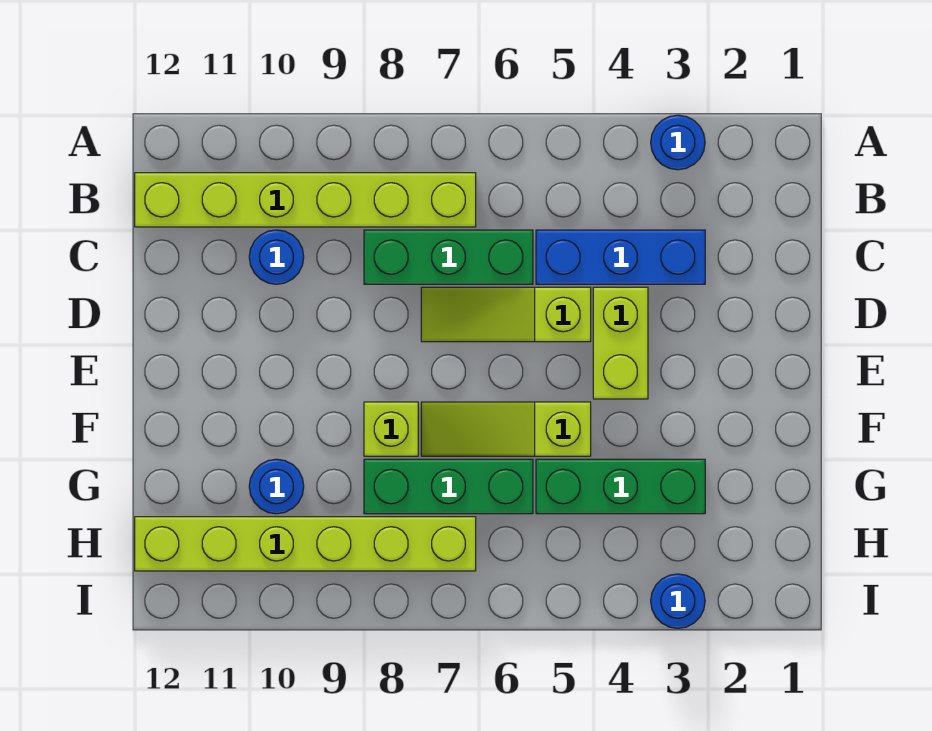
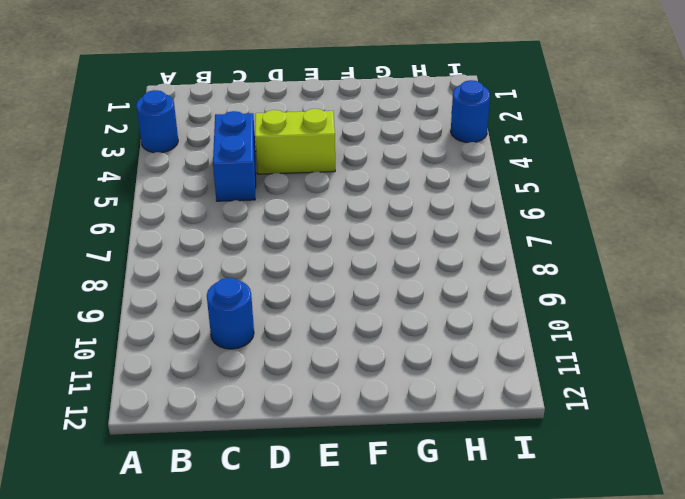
blue 1x2 brick [213,111,256,201] -> blue 1x3 brick [536,230,705,284]
none -> lime 1x6 brick [135,173,476,227]
none -> green 1x3 brick [364,230,533,284]
none -> lime 1x3 slope [421,287,591,342]

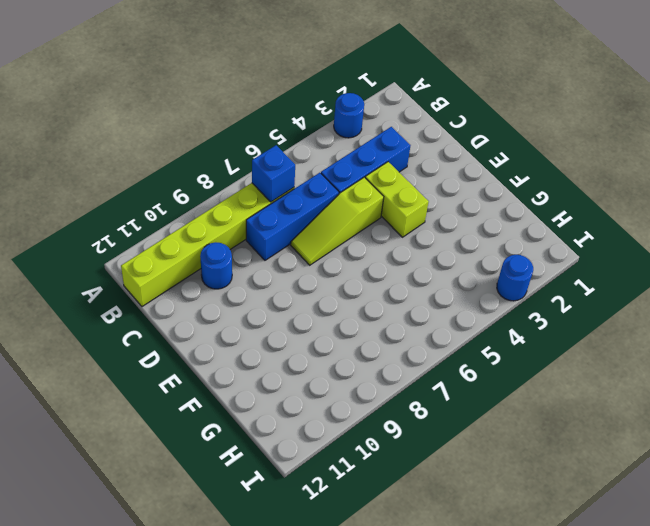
blue 1x1 brick [252,145,295,202] -> none
blue 1x3 brick [246,173,339,260] -> green 1x3 brick [364,230,533,284]
none -> lime 1x3 slope [421,402,591,456]
none -> lime 1x1 brick [364,402,418,456]
none -> green 1x3 brick [536,459,705,514]

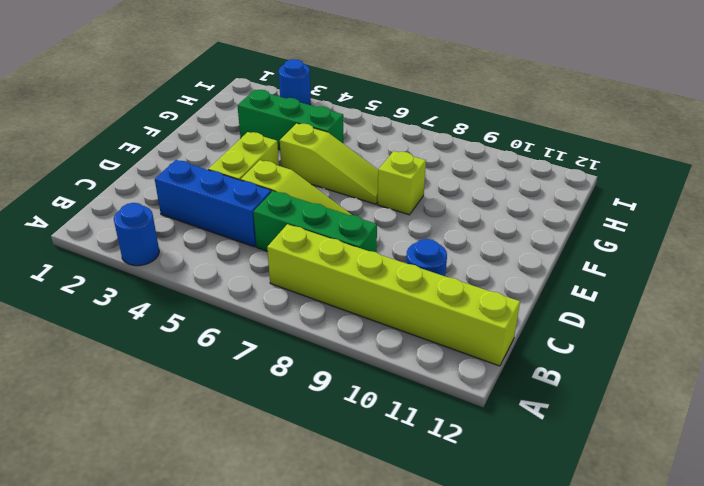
none -> green 1x3 brick [364,459,533,514]
none -> blue 1x1 round brick [249,459,304,514]
none -> lime 1x6 brick [135,517,476,571]

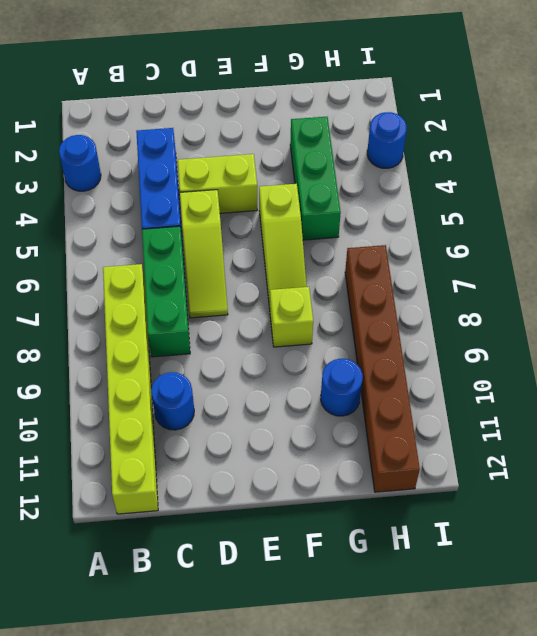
brown 1x6 brick [345,245,420,492] -> lime 1x6 brick [135,517,476,571]
none -> green 1x3 brick [364,459,533,514]

